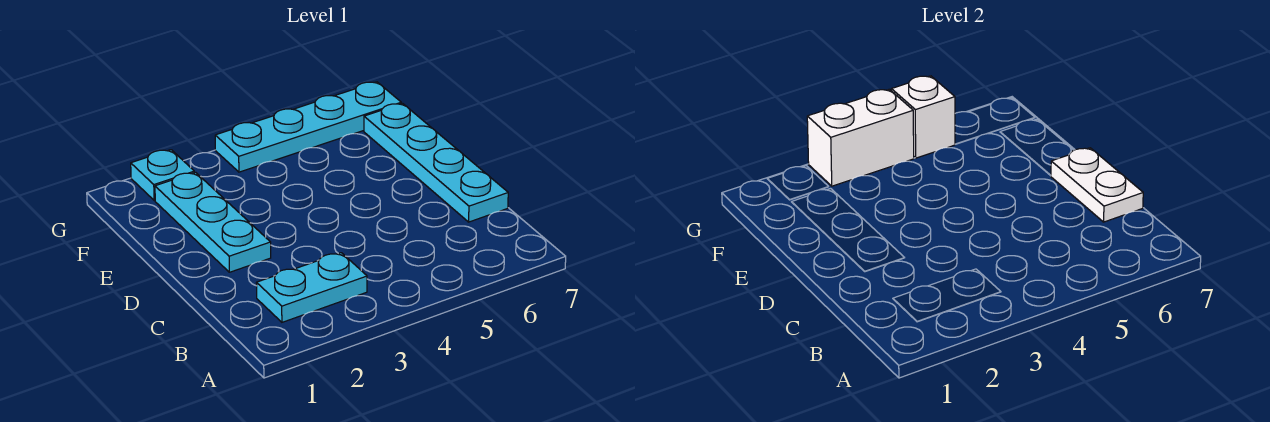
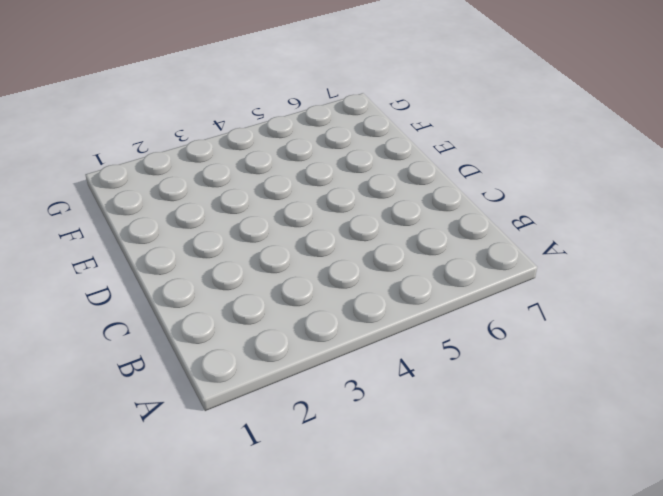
none -> cyan 1x2 plate [257,253,367,322]
none -> cyan 1x4 plate [364,103,508,222]

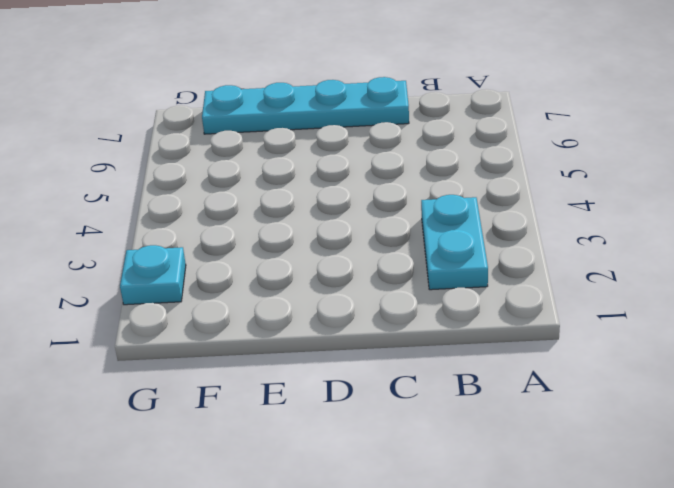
none -> cyan 1x3 plate [155,172,271,272]
none -> cyan 1x4 plate [215,82,401,172]

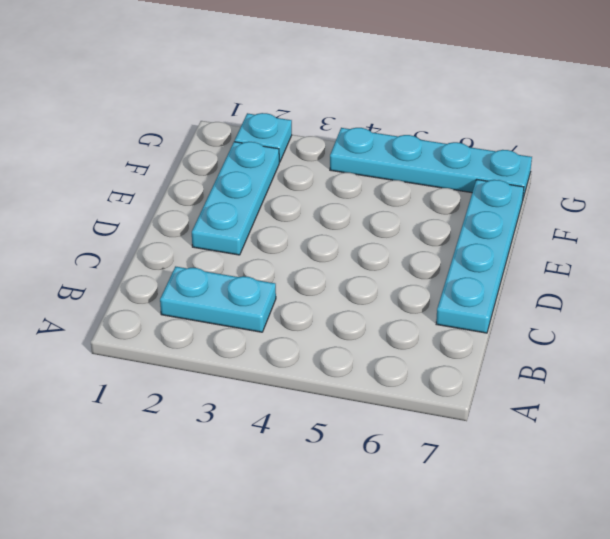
none -> white 1x2 plate [1051,148,1143,222]
none -> white 1x2 brick [807,89,914,186]

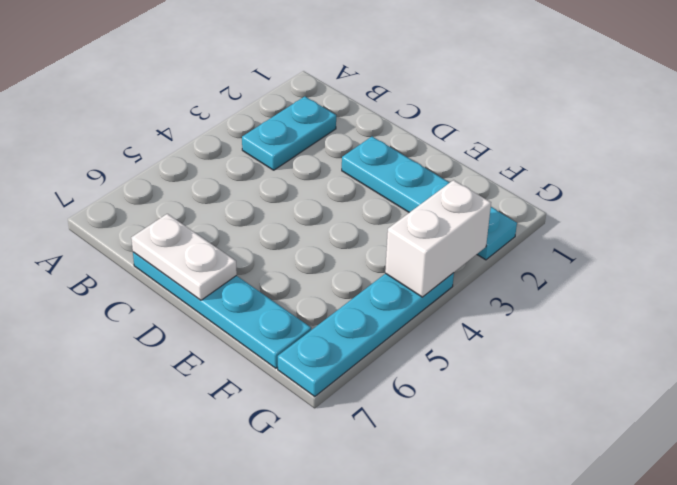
none -> white 1x1 brick [891,76,955,158]

